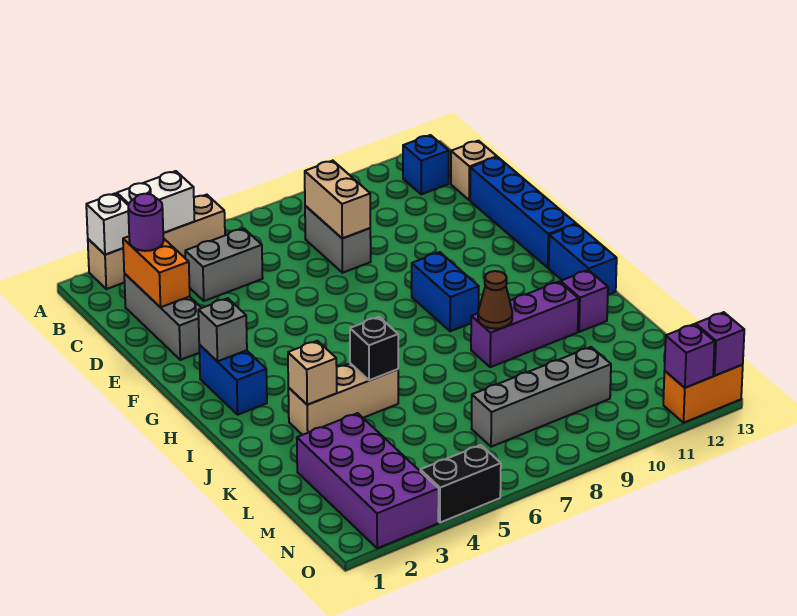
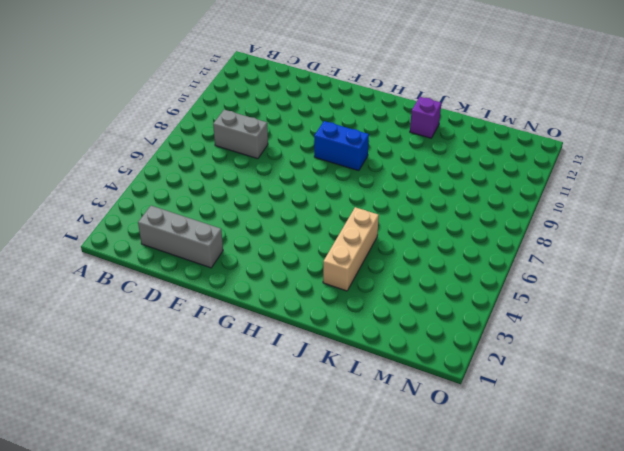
none -> tan 1x4 brick [88,195,225,289]
none -> blue 1x1 brick [403,135,449,194]
none -> grey 1x2 brick [185,229,263,301]

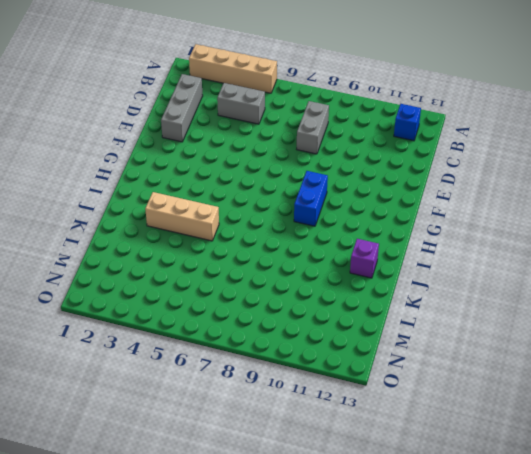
none -> tan 1x1 brick [451,141,497,200]
none -> blue 1x4 brick [470,157,576,268]
none -> blue 1x2 brick [199,345,267,415]

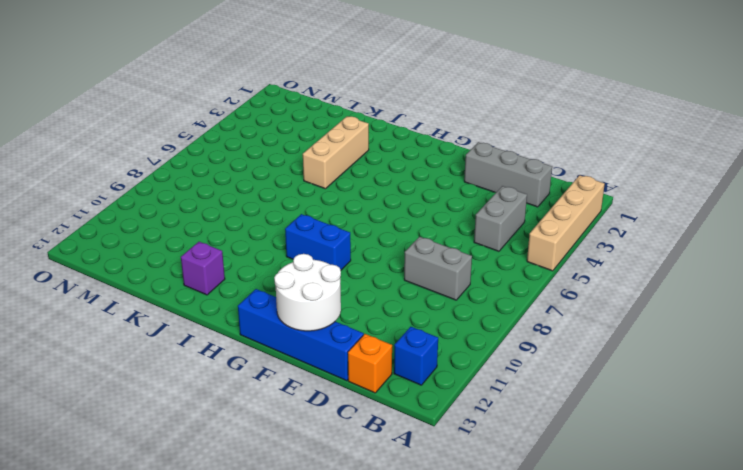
orange 1x1 brick [348,334,392,393] -> tan 1x1 brick [451,141,497,200]
white 2x2 round brick [274,254,341,331] -> none
none -> blue 1x2 brick [199,345,267,415]
none -> blue 1x2 brick [549,224,617,295]
none -> purple 1x3 brick [471,282,579,367]

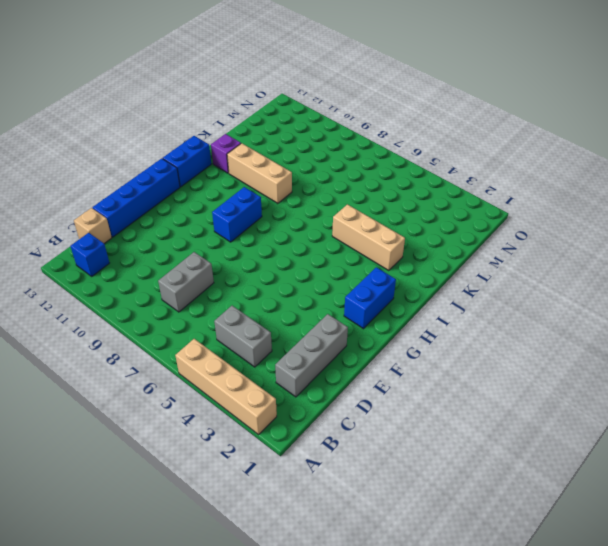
tan 1x3 brick [227,143,292,203] -> purple 1x3 brick [471,282,579,367]
none -> purple 2x4 brick [297,413,439,548]
none -> grey 1x4 brick [472,347,611,447]
none -> black 1x2 brick [420,445,501,523]

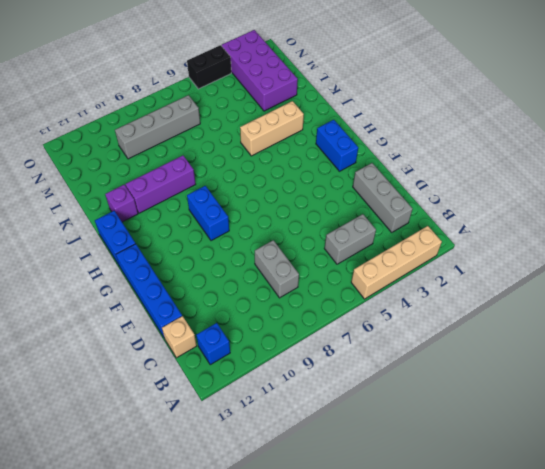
none -> orange 1x2 brick [663,365,743,423]
none -> white 1x1 brick [86,193,129,255]
none -> white 1x2 brick [117,171,194,233]

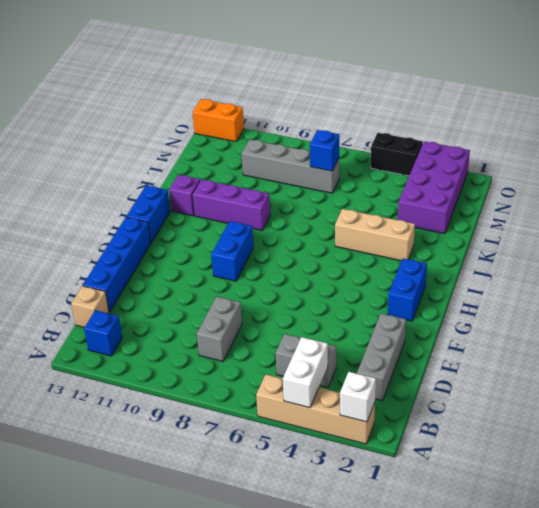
white 1x2 brick [283,337,328,408] -> white 1x2 brick turned to [117,171,194,233]
blue 1x1 brick [310,130,339,171] -> none
none -> orange 1x2 brick [123,236,190,307]
none -> tan 1x2 brick [305,161,370,238]
none -> grey 1x1 brick [198,298,247,361]

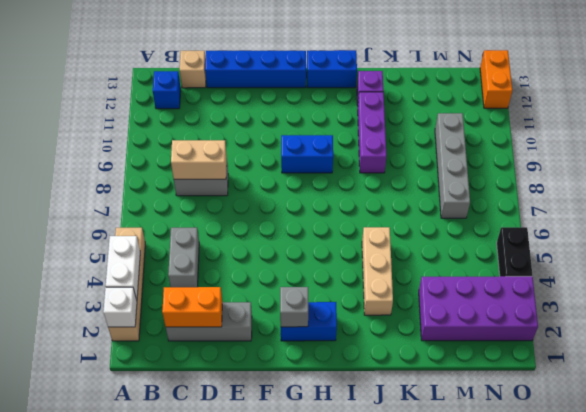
none -> tan 1x1 brick [288,341,337,405]
none -> black 1x1 brick [350,317,398,380]
none -> brown 1x1 cone [478,271,512,329]

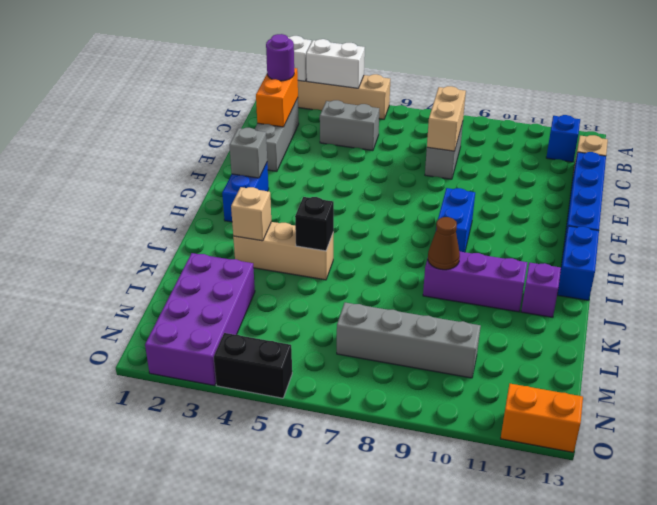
none -> purple 1x1 brick [665,324,715,388]
none -> purple 1x1 brick [696,312,744,376]

